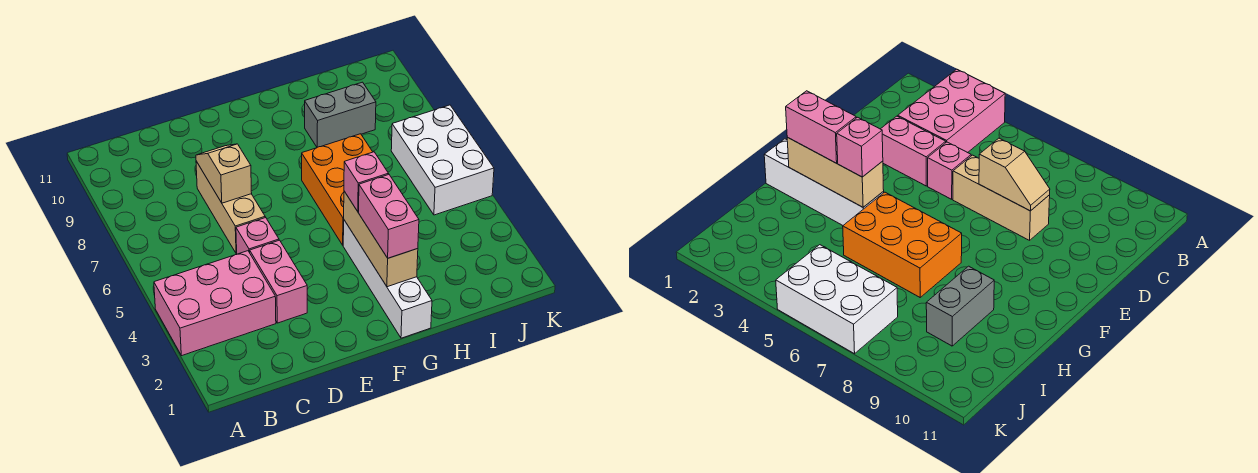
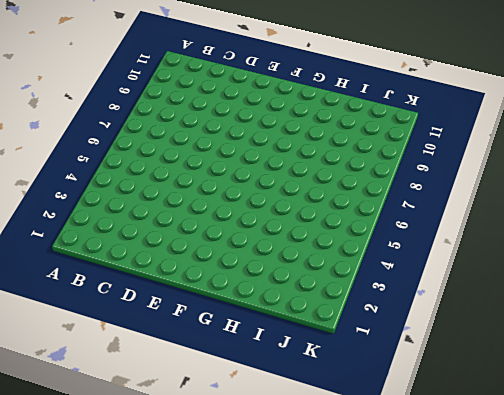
none -> pink 2x3 brick [154,251,276,356]
none -> pink 1x2 brick [250,240,307,323]
none -> pink 1x1 brick [236,217,279,254]

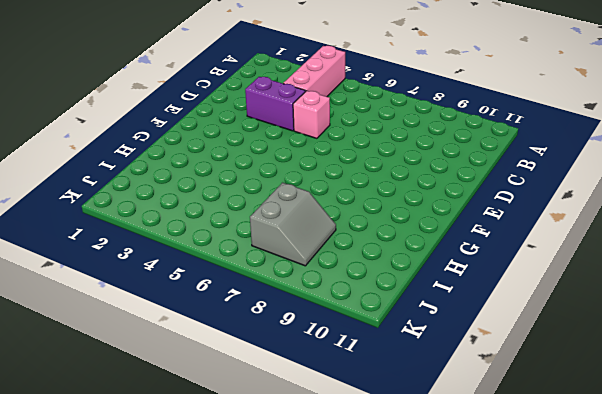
pink 1x3 brick [283,46,345,97] -> pink 2x3 brick [154,251,276,356]
purple 1x2 brick [245,77,305,131] -> pink 1x2 brick [250,240,307,323]
grey 2x2 slope [250,183,336,266] -> white 2x3 brick [391,105,494,215]
none -> tan 1x3 brick [196,161,265,254]
none -> white 1x4 brick [343,220,432,338]
none -> orange 2x3 brick [302,134,372,245]

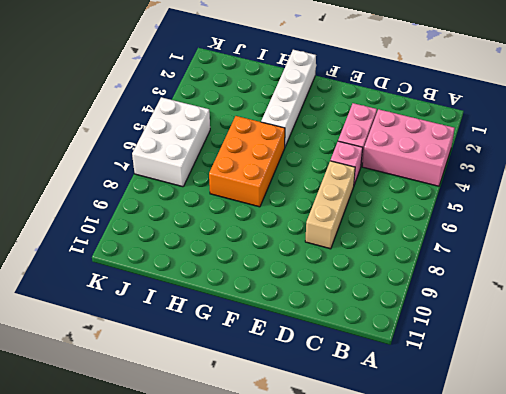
none -> grey 1x2 brick [305,82,376,147]
none -> tan 1x2 slope [196,144,252,203]
none -> tan 1x3 brick [344,191,418,287]

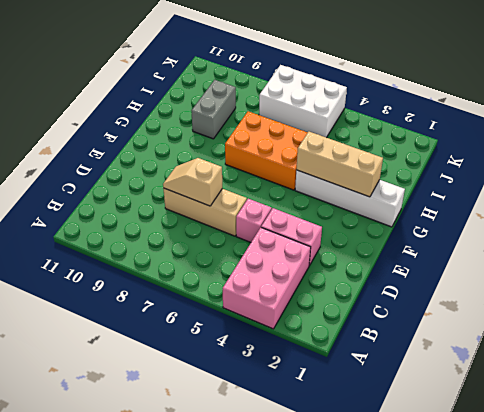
none -> pink 1x2 brick [359,174,419,258]
none -> pink 1x1 brick [344,152,388,212]

